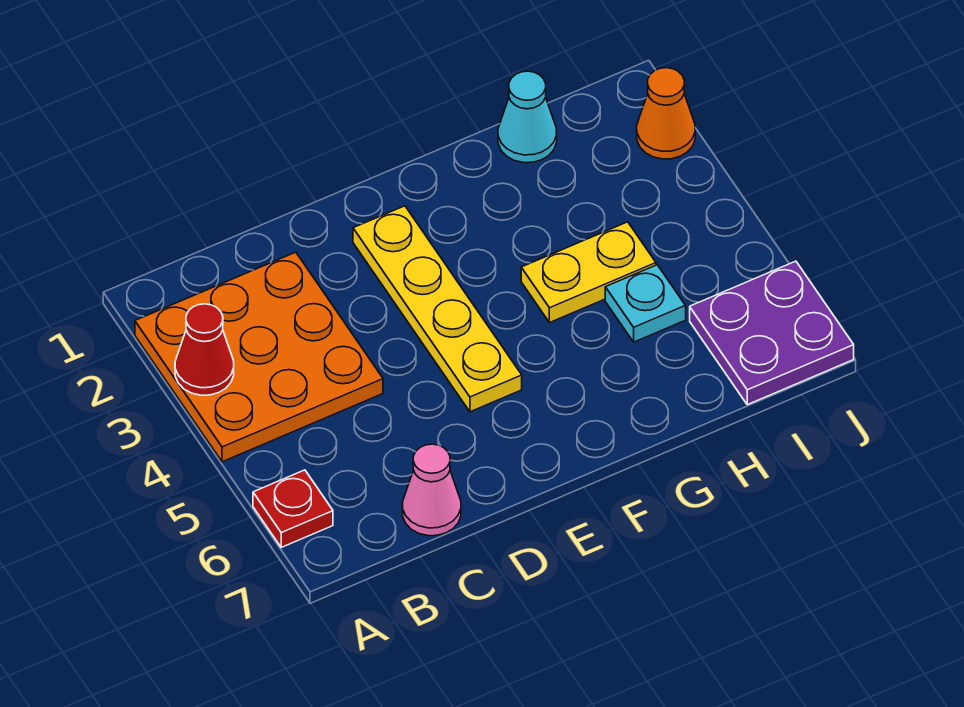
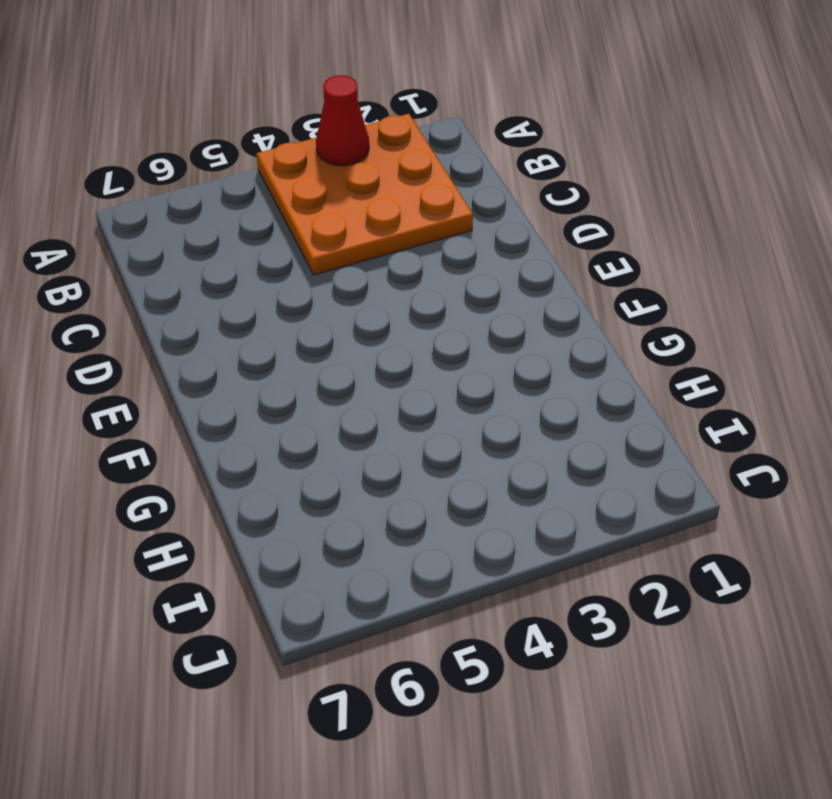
none -> red 1x1 plate [253,470,333,547]
none -> pink 1x1 cone [402,444,461,536]

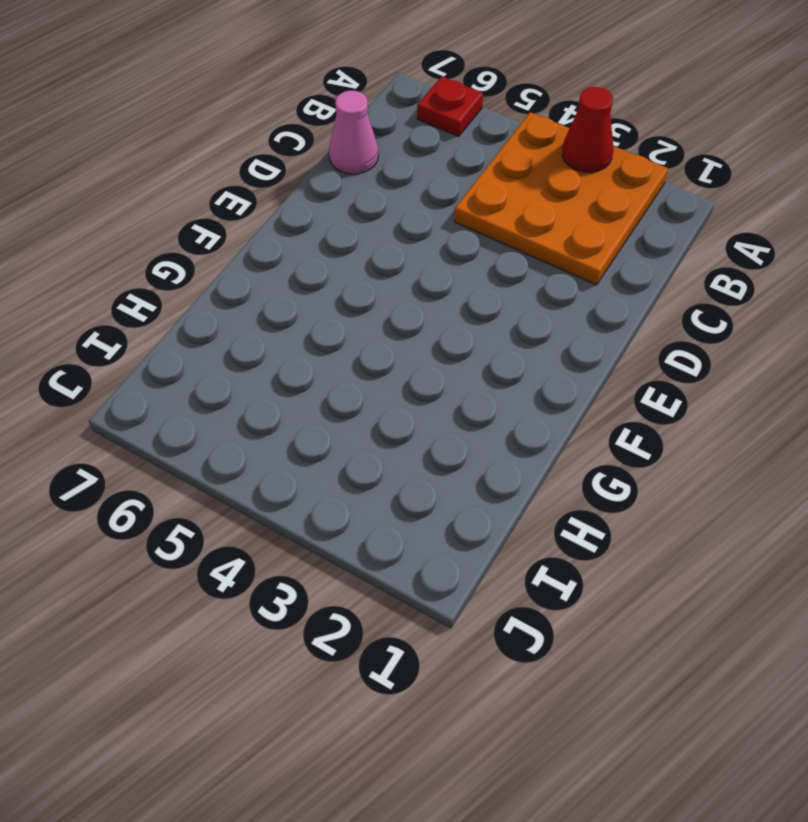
none -> yellow 1x4 plate [353,206,522,412]
none -> yellow 1x2 plate [521,222,656,323]

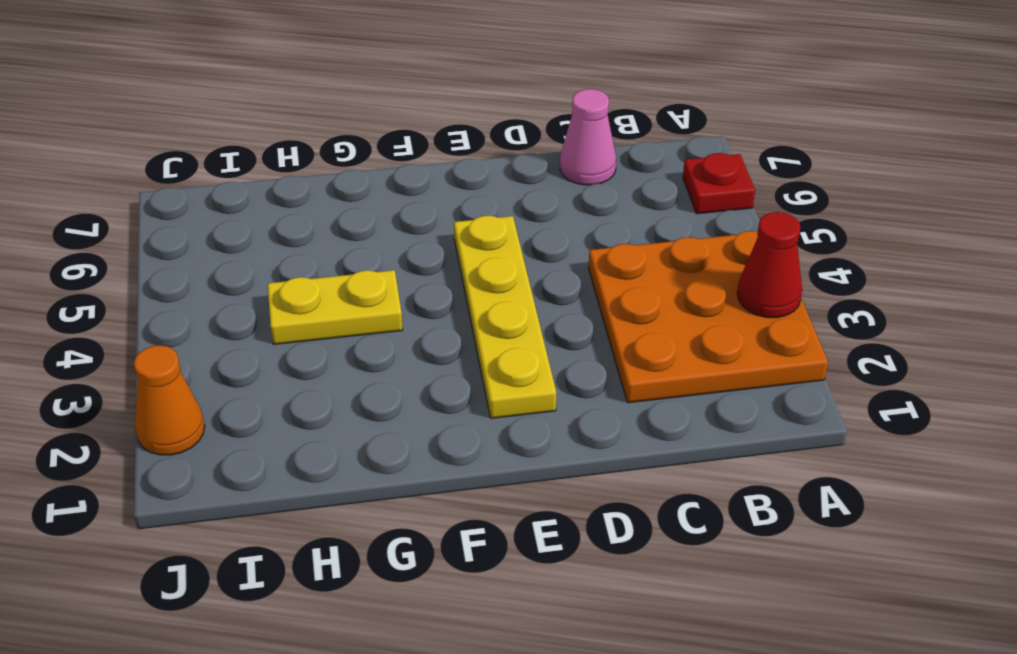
none -> cyan 1x1 cone [498,71,557,163]
none -> cyan 1x1 plate [605,265,686,342]

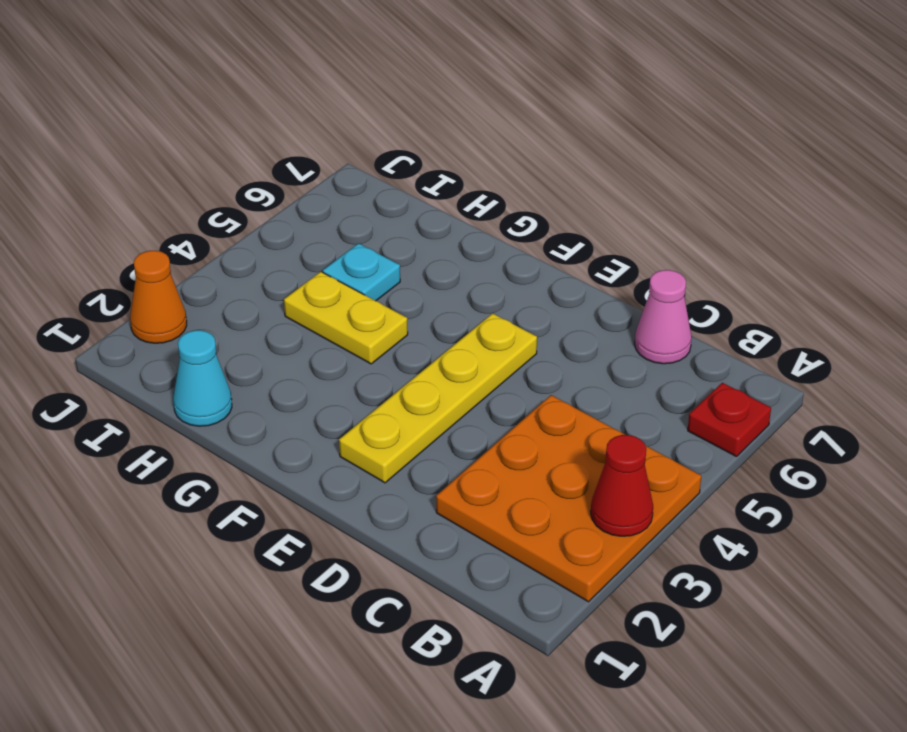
none -> purple 2x2 plate [690,261,854,405]

